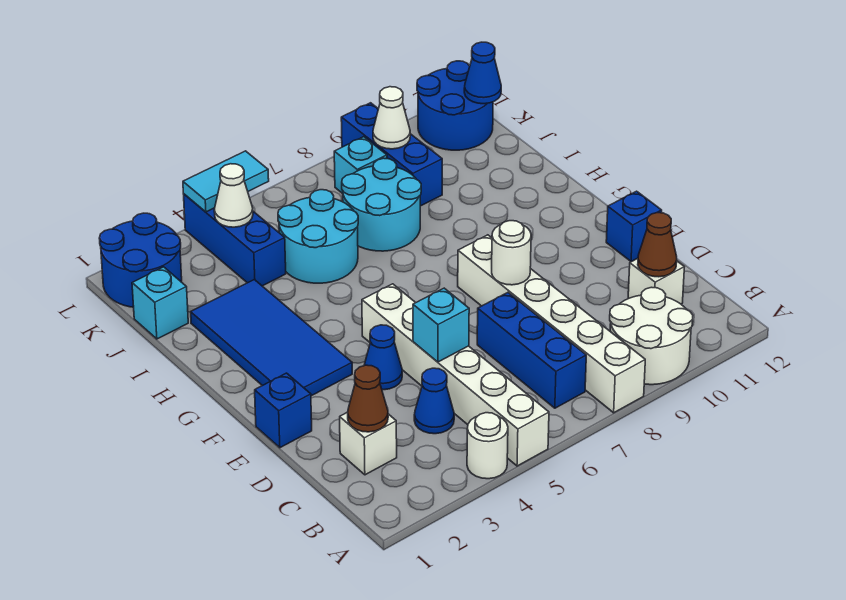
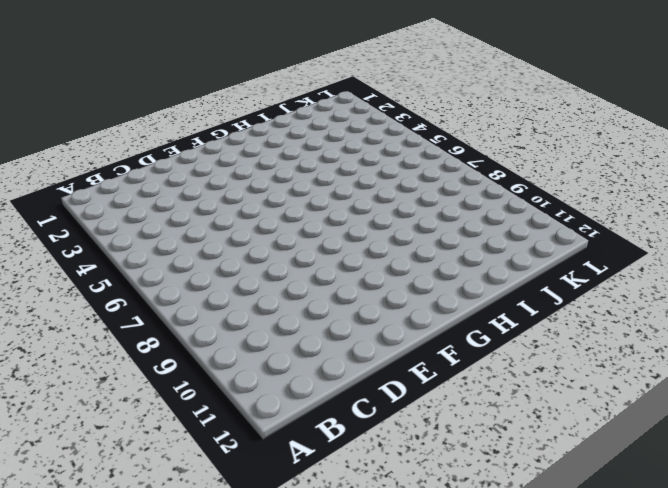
none -> white 1x1 round brick [467,413,508,479]
none -> white 1x6 brick [362,284,549,466]
none -> white 1x6 brick [458,235,645,413]

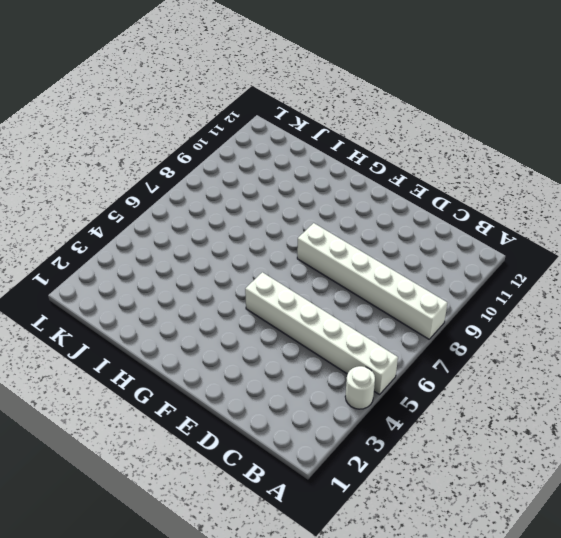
none -> white 2x2 round brick [610,287,693,385]
none -> blue 1x3 brick [477,293,586,408]
none -> white 1x1 brick [340,412,397,475]

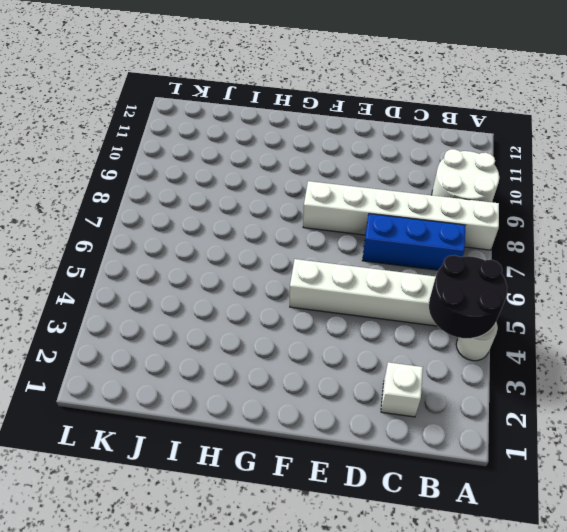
black 2x2 round brick [429,255,507,338] -> none
none -> blue 1x1 cone [414,368,454,434]
none -> white 1x1 brick [628,258,684,304]
none -> blue 1x1 brick [255,373,312,448]

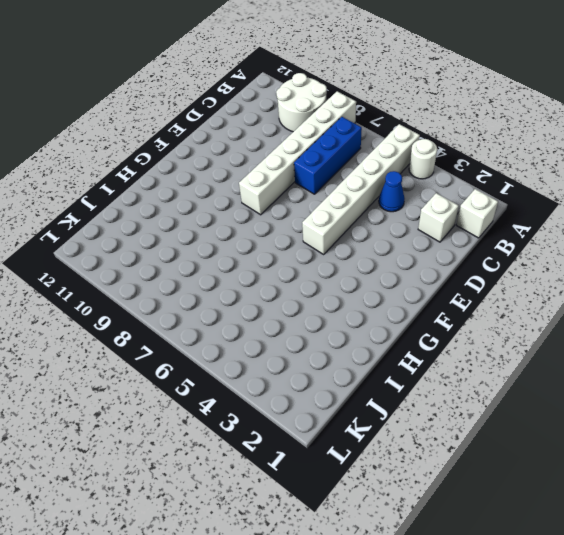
white 1x1 brick [456,189,498,238] -> white 1x1 brick moved to [628,258,684,304]
none -> blue 1x1 brick [255,373,312,448]
none -> blue 1x1 cone [364,325,402,390]
none -> blue 1x1 brick [606,191,662,262]

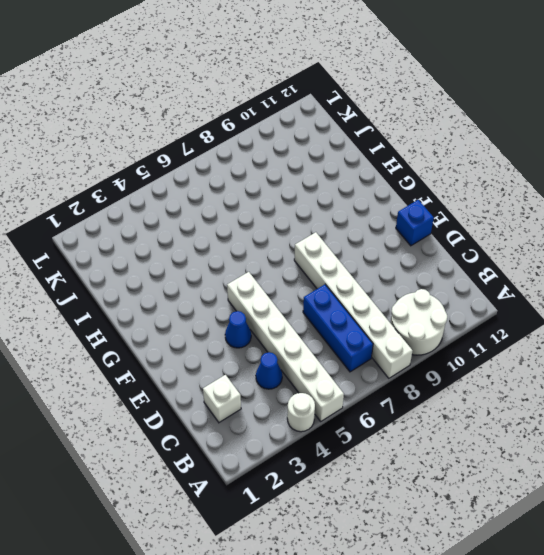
none -> white 1x1 brick [628,258,684,304]
none -> blue 1x1 brick [255,373,312,448]
none -> blue 2x4 tile [191,280,352,396]

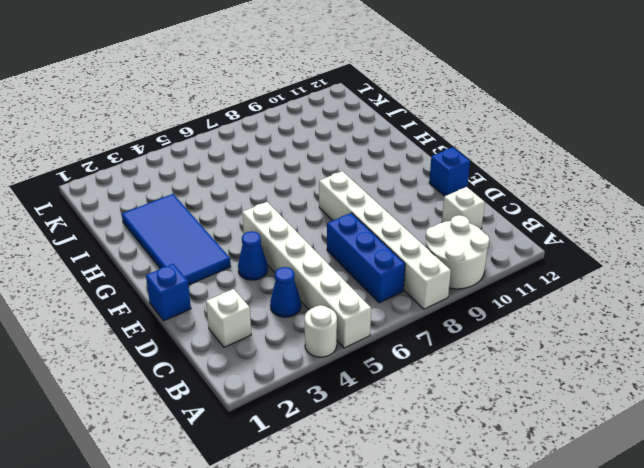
none -> cyan 2x2 round brick [278,190,358,283]
none -> cyan 2x2 round brick [342,158,421,251]
none -> cyan 1x1 brick [132,267,188,339]

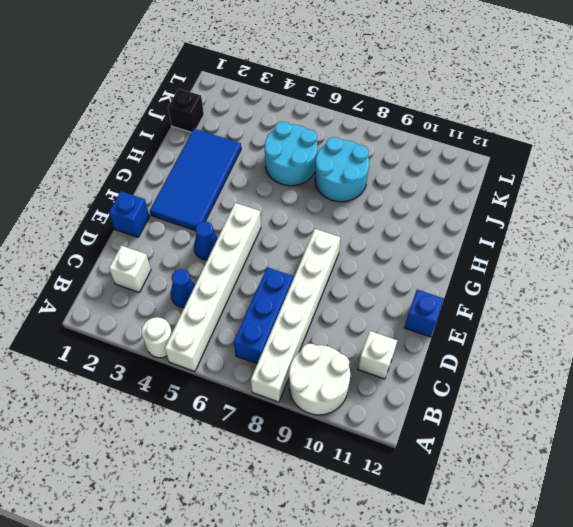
black 1x1 brick [168,89,204,132] -> cyan 1x1 brick [132,267,188,339]
none -> blue 1x3 brick [184,194,286,286]
none -> blue 1x3 brick [341,103,442,206]
none -> blue 2x2 round brick [99,213,182,307]

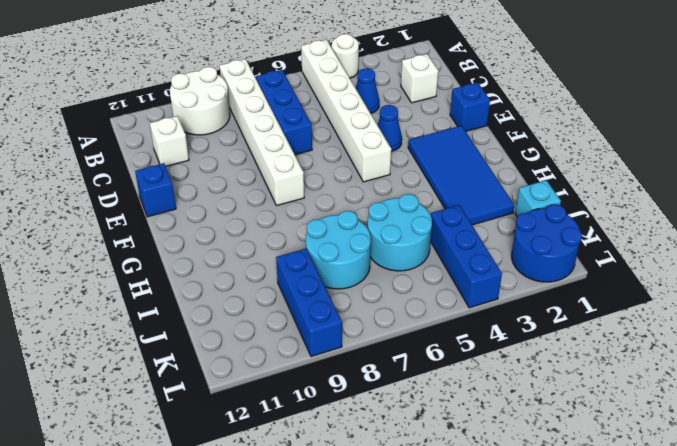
none -> cyan 1x1 brick [334,137,387,194]
none -> blue 2x2 round brick [417,61,493,150]
none -> brown 1x1 cone [348,365,388,432]

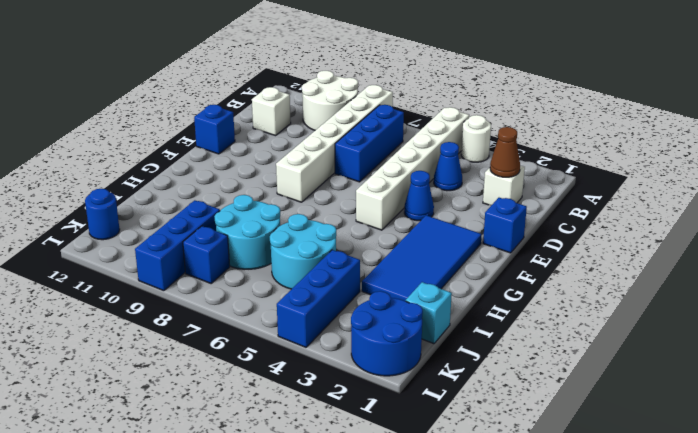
blue 1x1 brick [183,226,230,283] -> cyan 1x1 brick [334,137,387,194]
blue 1x1 round brick [85,189,120,240] -> blue 2x2 round brick [417,61,493,150]
none -> brown 1x1 cone [638,213,677,277]
none -> cyan 1x1 brick [413,288,469,362]
none -> white 1x1 round brick [492,221,531,285]

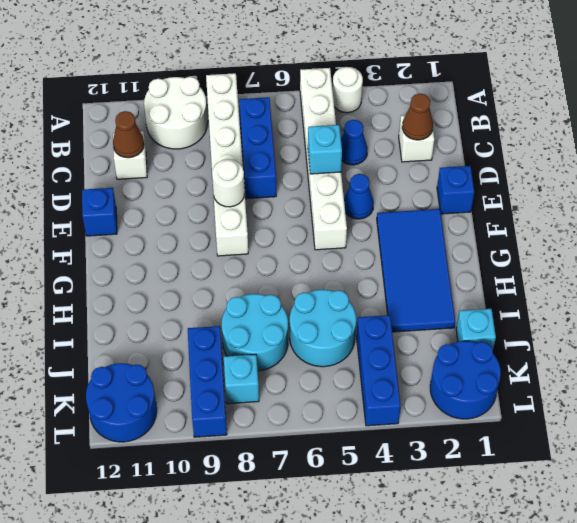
none -> white 1x1 cone [214,164,253,227]
none -> white 1x1 cone [373,87,410,149]
none -> blue 1x1 cone [464,42,501,104]

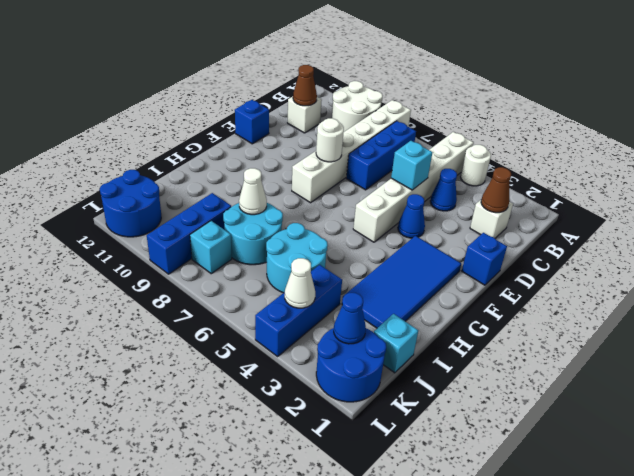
white 1x1 cone [239,168,267,215] -> white 1x1 cone moved to [373,87,410,149]
blue 1x1 cone [334,293,366,344] -> blue 1x1 cone moved to [464,42,501,104]
none -> cyan 1x2 tile [183,151,269,212]

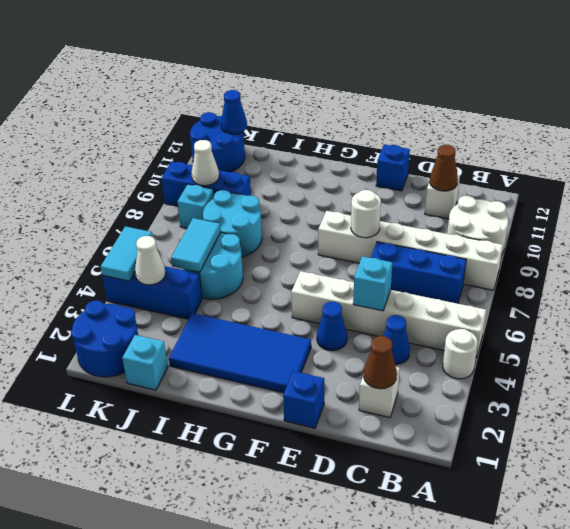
cyan 1x2 tile [171,218,221,272] -> none

